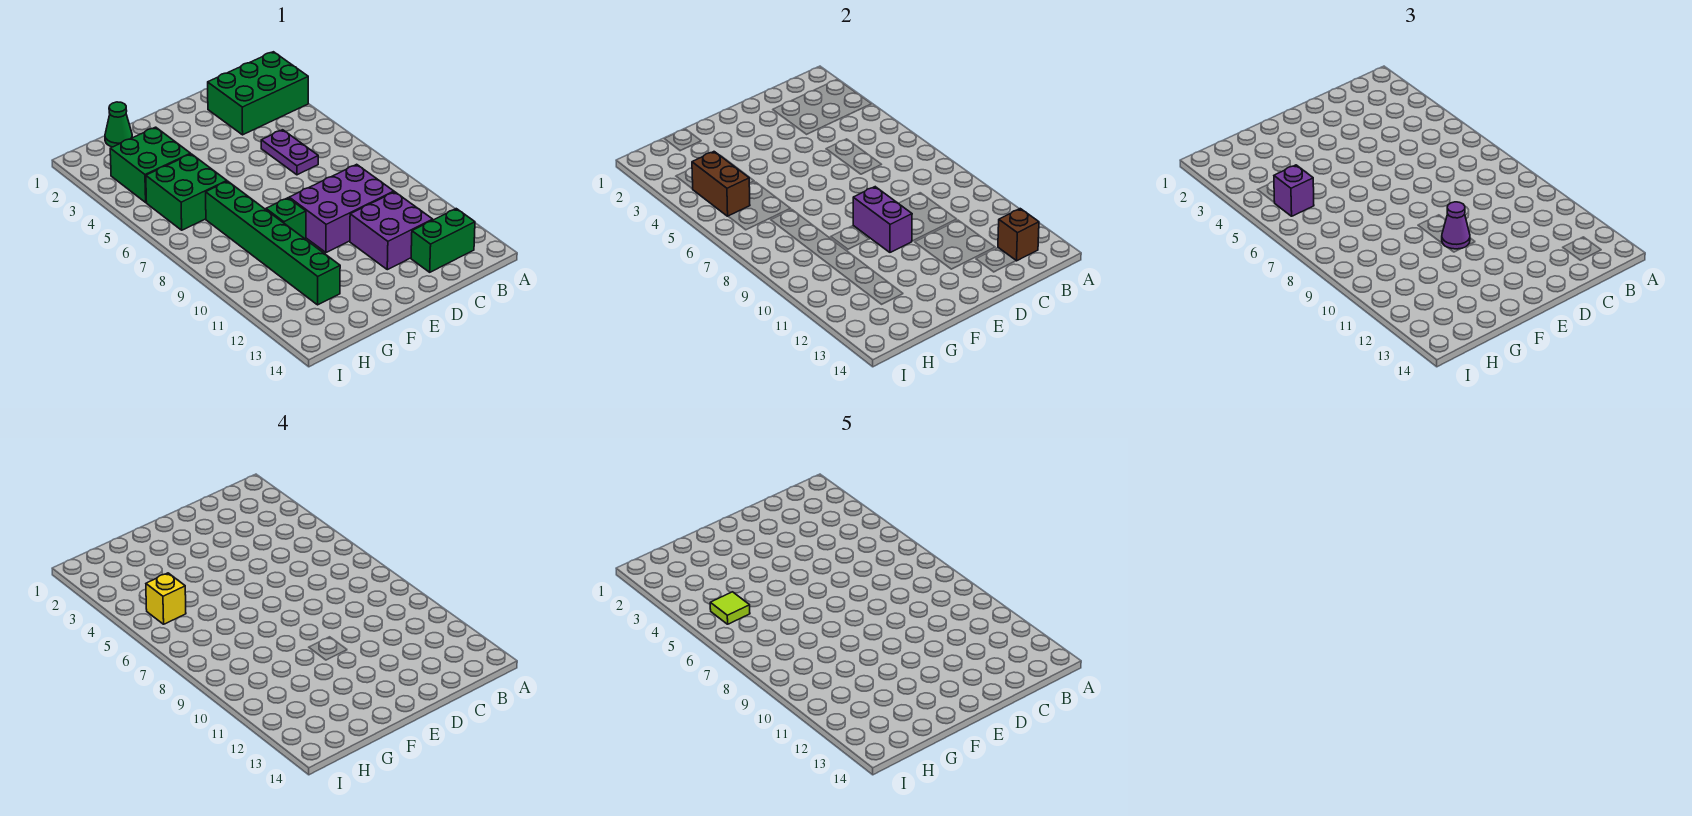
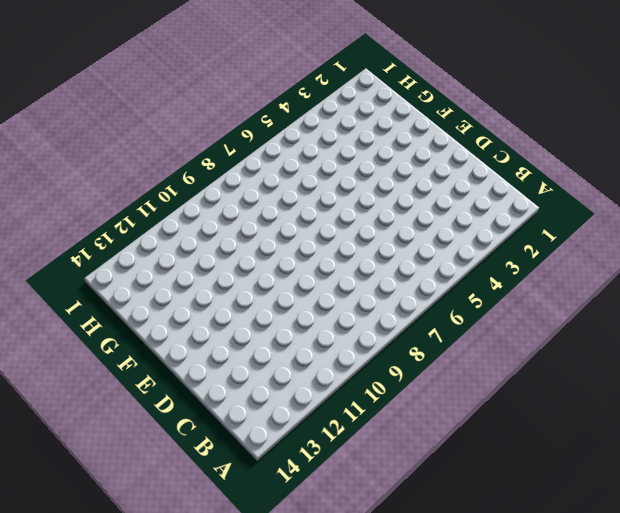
none -> green 2x3 brick [207,52,308,135]
none -> green 1x2 brick [411,209,475,272]
none -> purple 1x2 plate [261,130,318,175]

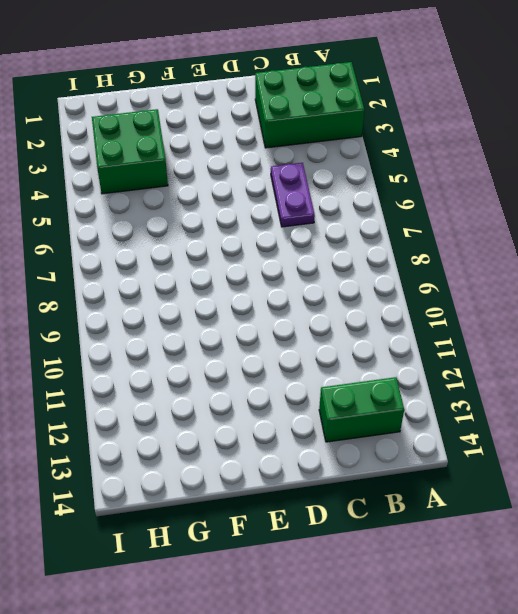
none -> purple 2x3 brick [289,164,394,252]
none -> purple 2x2 brick [350,192,433,270]
none -> green 1x1 brick [266,198,306,239]

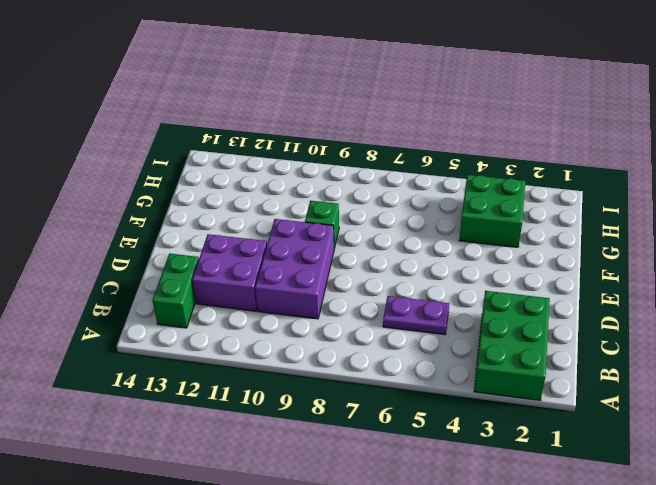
none -> green 1x1 cone [105,102,132,147]
none -> green 2x2 brick [146,154,227,230]
none -> green 1x6 brick [206,181,340,305]

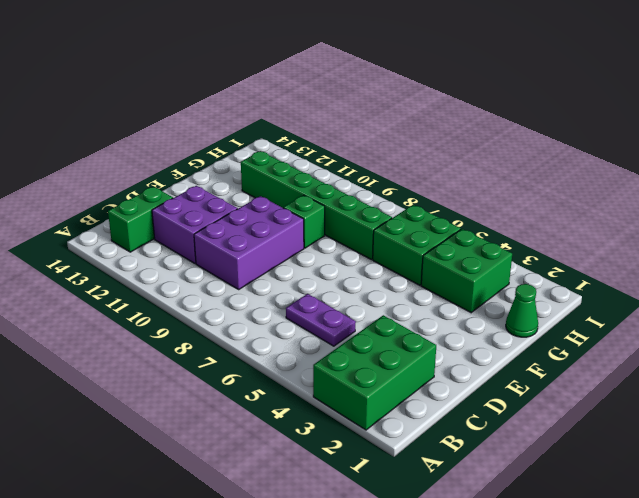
none -> brown 1x1 brick [998,209,1039,261]
none -> purple 1x2 brick [853,187,912,252]
none -> brown 1x2 brick [692,152,750,216]

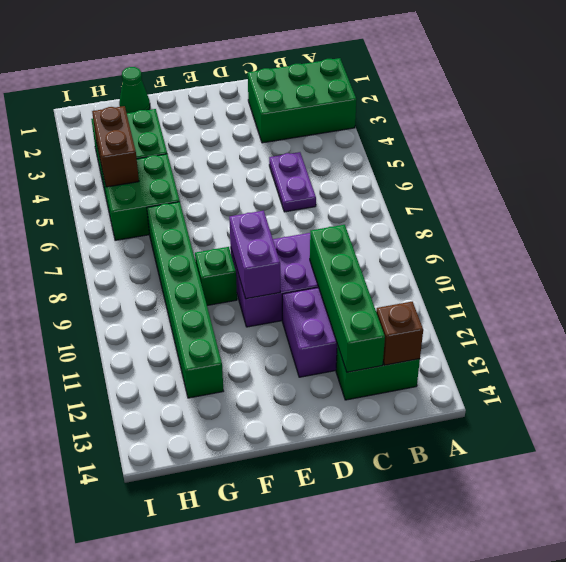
green 1x4 brick [310,225,385,372] -> none
none -> purple 1x1 cone [1442,202,1470,249]
none -> purple 1x1 brick [1274,165,1314,216]
none -> yellow 1x1 brick [146,573,186,624]

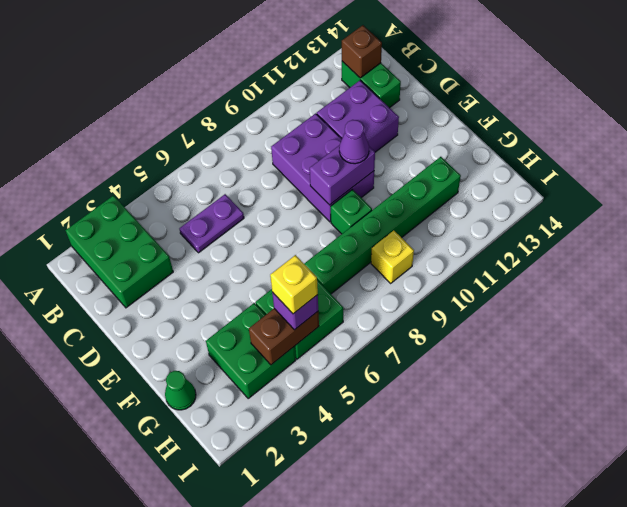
yellow 1x1 brick [371,231,414,283] -> none
none -> lime 1x1 tile [710,592,750,624]

